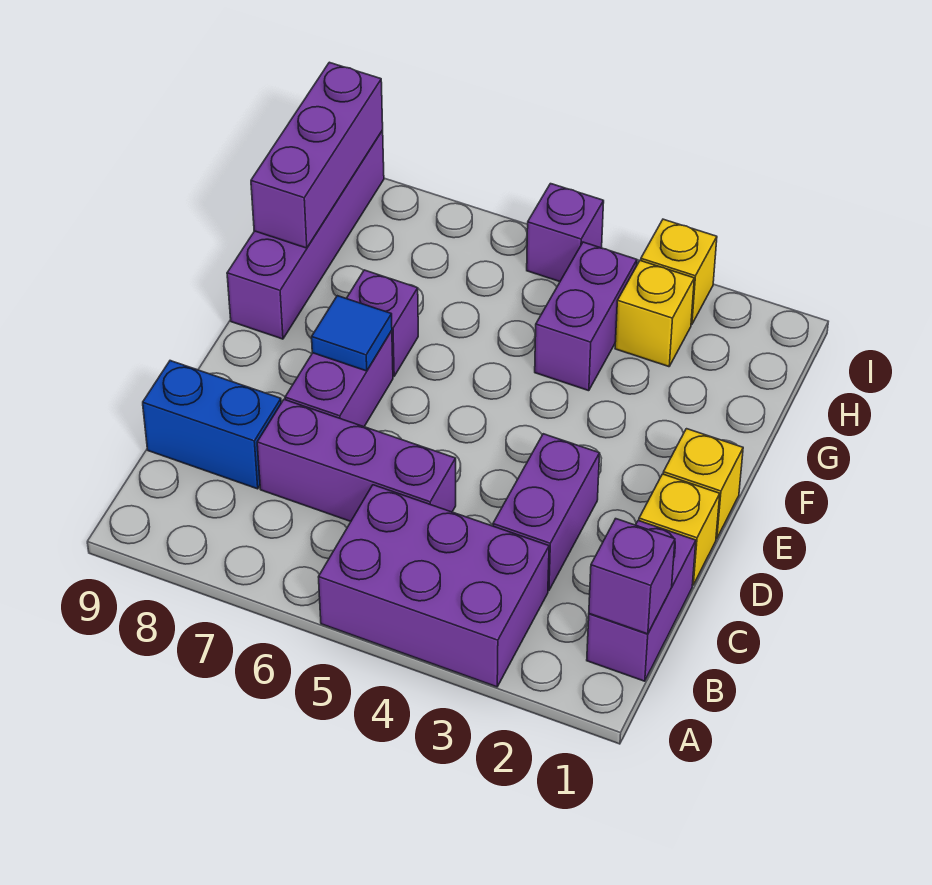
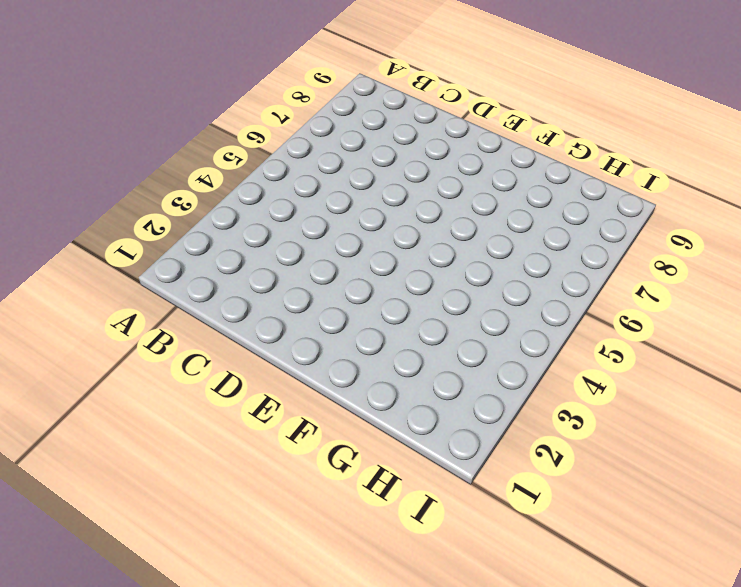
none -> purple 2x3 brick [319,485,549,687]
none -> purple 1x2 brick [587,521,696,681]
none -> purple 1x2 brick [493,434,600,591]

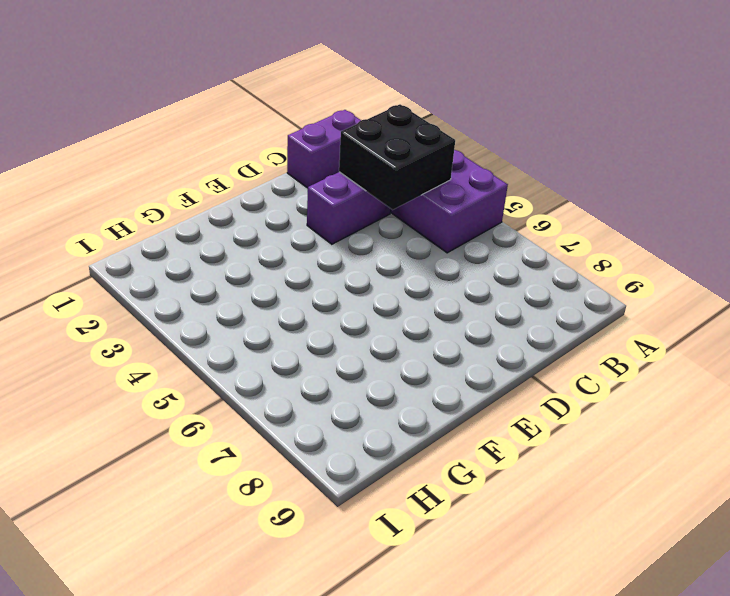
black 2x2 brick [339,104,455,210] -> none
none -> purple 1x3 brick [257,400,456,521]
none -> blue 1x2 brick [143,361,281,489]
none -> yellow 1x1 brick [639,474,720,585]

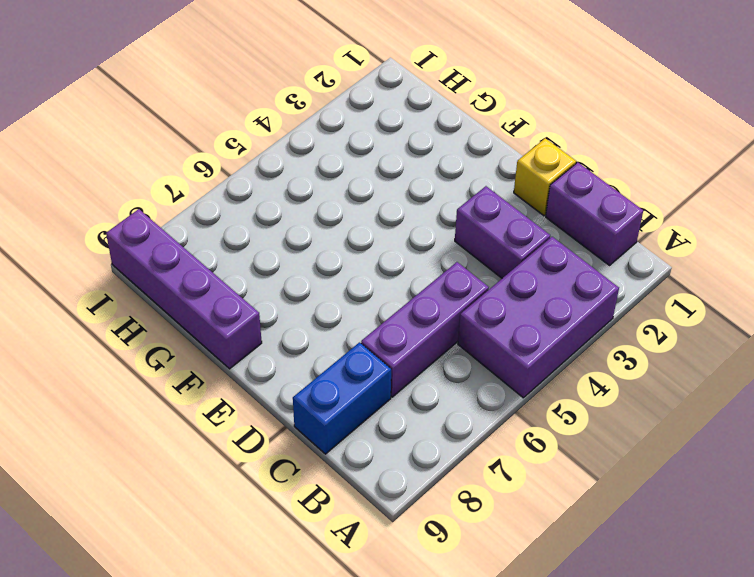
none -> purple 1x2 brick [285,331,393,427]
none -> yellow 1x1 brick [663,429,743,539]
none -> purple 1x1 brick [346,270,418,376]

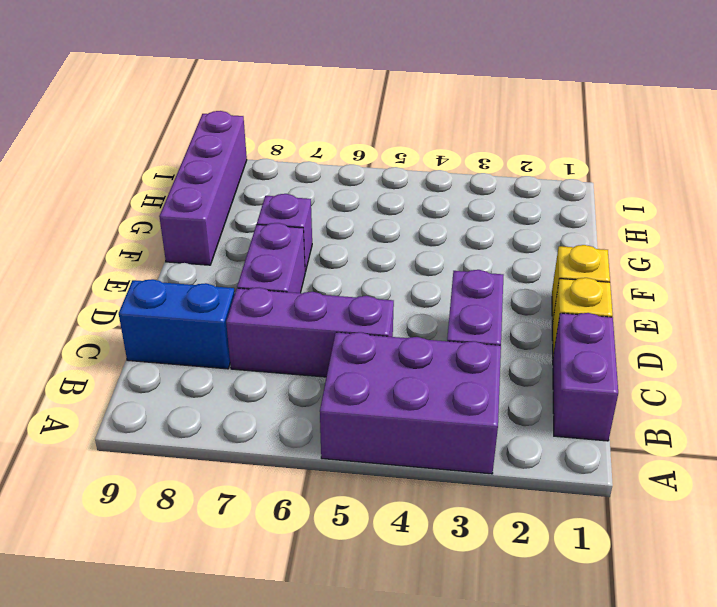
none -> purple 1x2 brick [535,242,637,391]
none -> yellow 1x1 brick [615,260,694,367]
none -> yellow 1x1 brick [641,219,717,325]

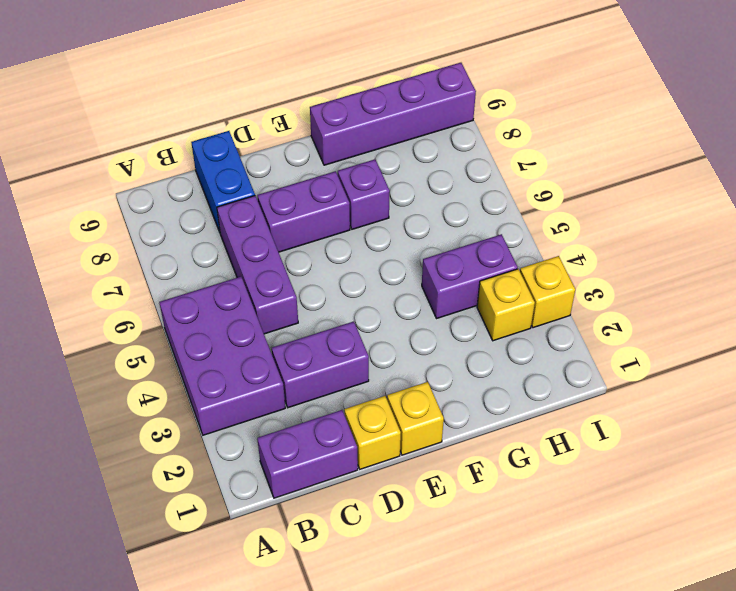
none -> purple 1x1 brick [527,184,604,282]
none -> purple 1x1 brick [589,519,675,634]
none -> blue 1x1 tile [312,296,392,371]

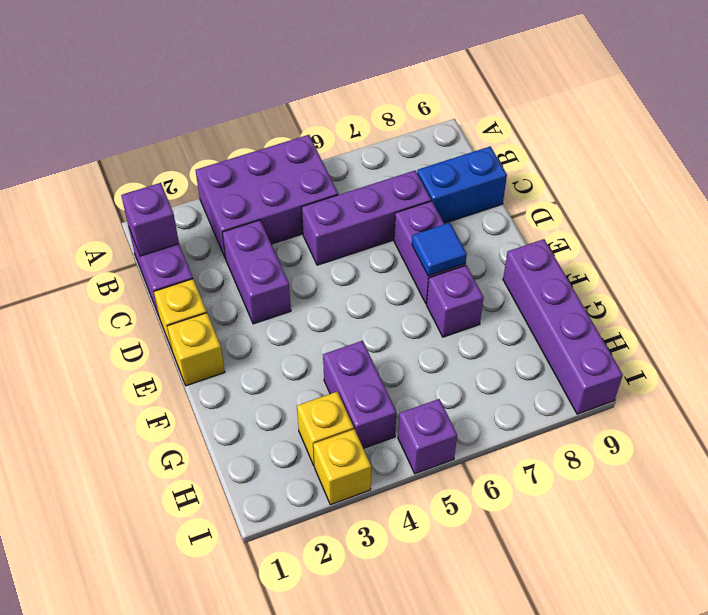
none -> purple 1x3 brick [251,62,383,248]

